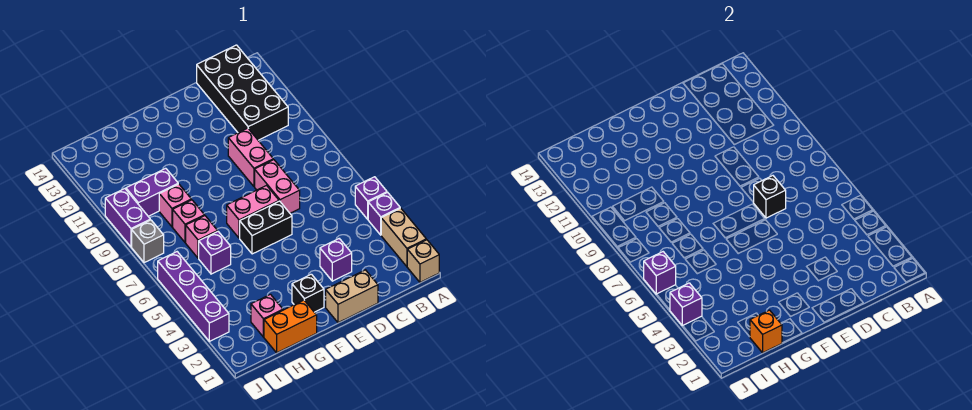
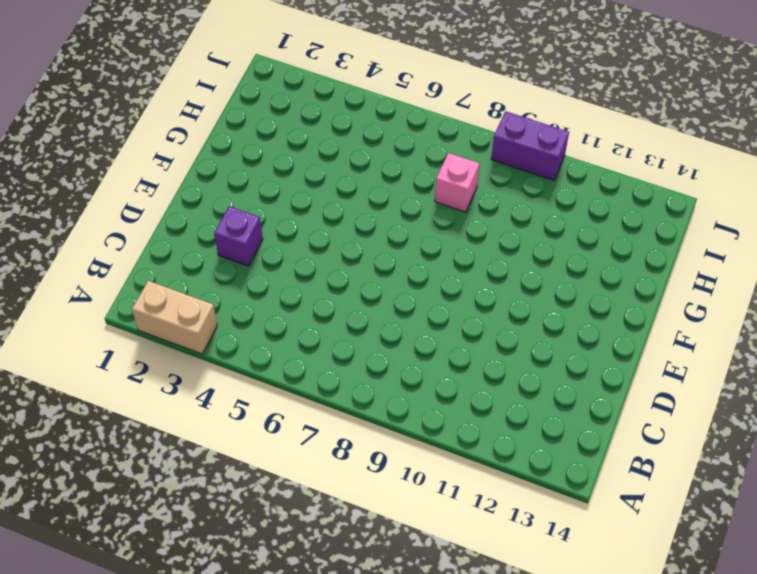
none -> tan 1x1 brick [407,240,439,282]
none -> purple 1x1 brick [368,192,400,235]
none -> purple 1x1 brick [355,177,387,219]

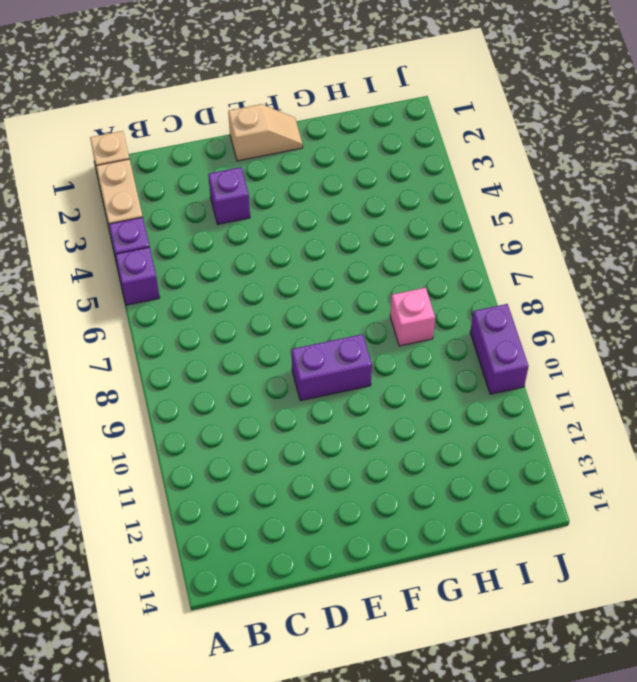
tan 1x2 slope [228,104,303,161] -> tan 1x2 brick [326,270,378,323]
purple 1x2 brick [292,334,372,401] -> purple 1x2 brick moved to [126,168,178,216]
none -> black 2x4 brick [197,45,288,140]
none -> pink 1x2 brick [255,160,300,213]
none -> pink 1x2 brick [228,128,273,186]

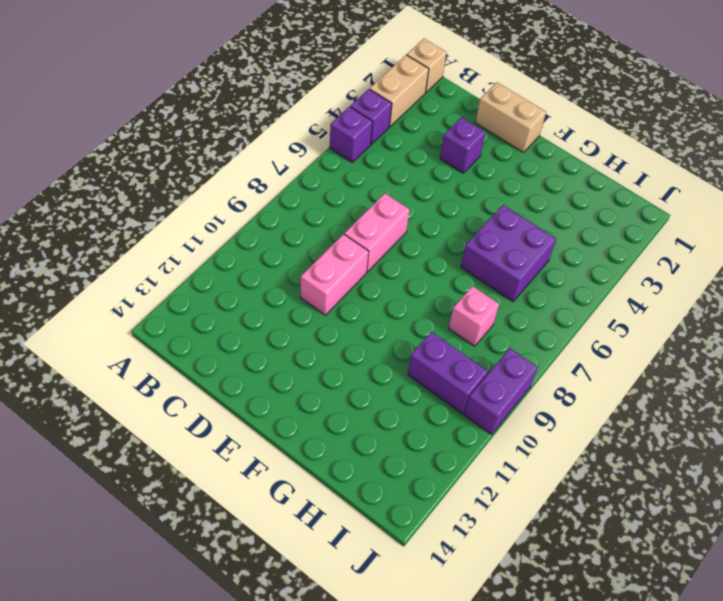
purple 2x2 brick [461,205,556,302] -> purple 1x1 brick [199,232,231,274]
none -> black 2x4 brick [197,45,288,140]
none -> black 1x2 brick [240,201,292,254]
none -> pink 1x2 brick [227,186,279,238]

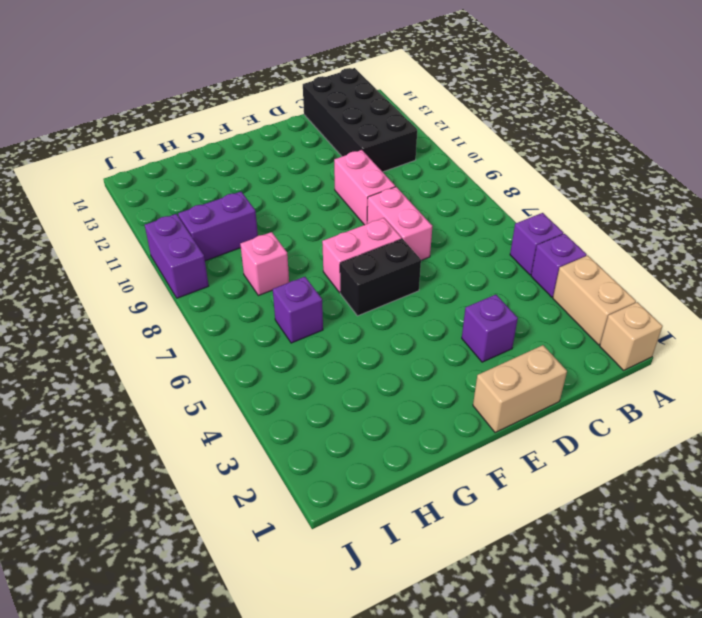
none -> black 1x1 brick [292,274,324,312]
none -> orange 1x2 brick [264,300,317,353]
none -> pink 1x1 brick [251,294,283,337]

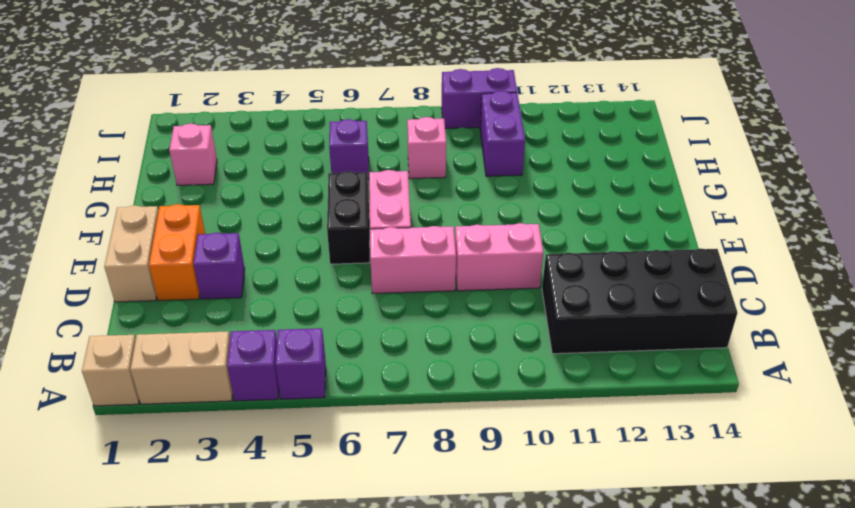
orange 1x2 brick [149,204,205,301] -> orange 1x2 brick moved to [264,300,317,353]
none -> black 1x1 brick [292,274,324,312]
none -> pink 1x1 brick [186,216,218,258]
none -> pink 1x1 brick [159,184,191,227]

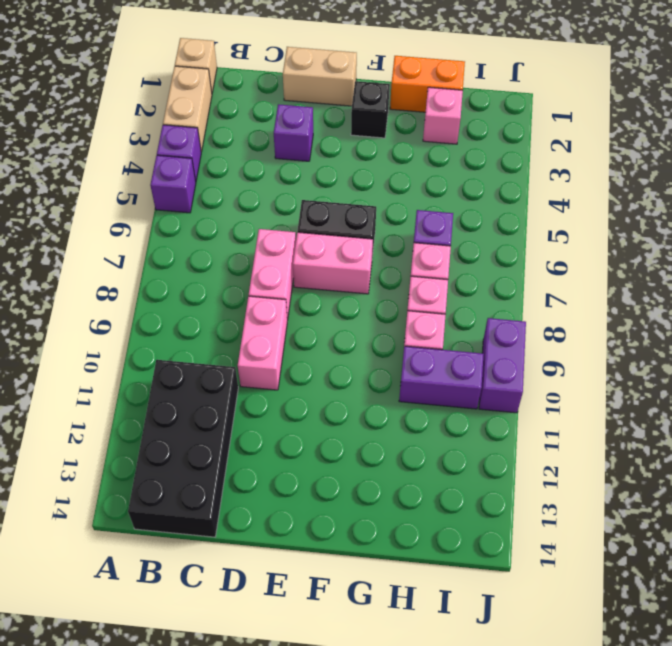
none -> purple 1x4 brick [158,252,229,341]
none -> grey 1x1 brick [132,220,164,263]
none -> black 1x1 brick [753,176,786,218]

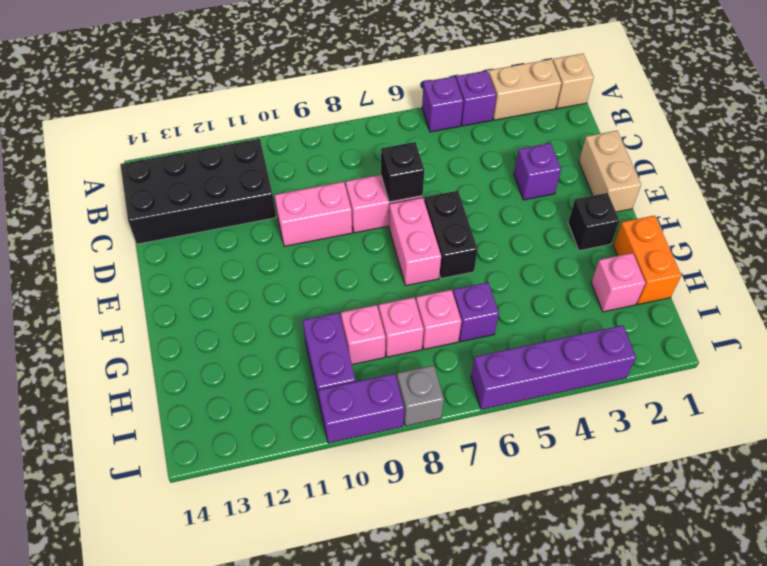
none -> orange 1x1 brick [750,310,782,353]
none -> purple 1x1 brick [670,283,702,326]
none -> purple 1x1 brick [644,252,676,294]

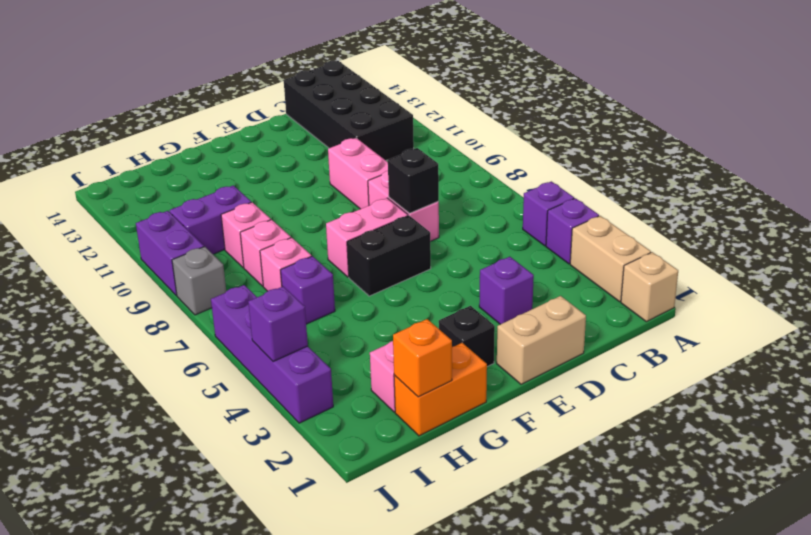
none -> purple 1x1 brick [644,252,676,294]

